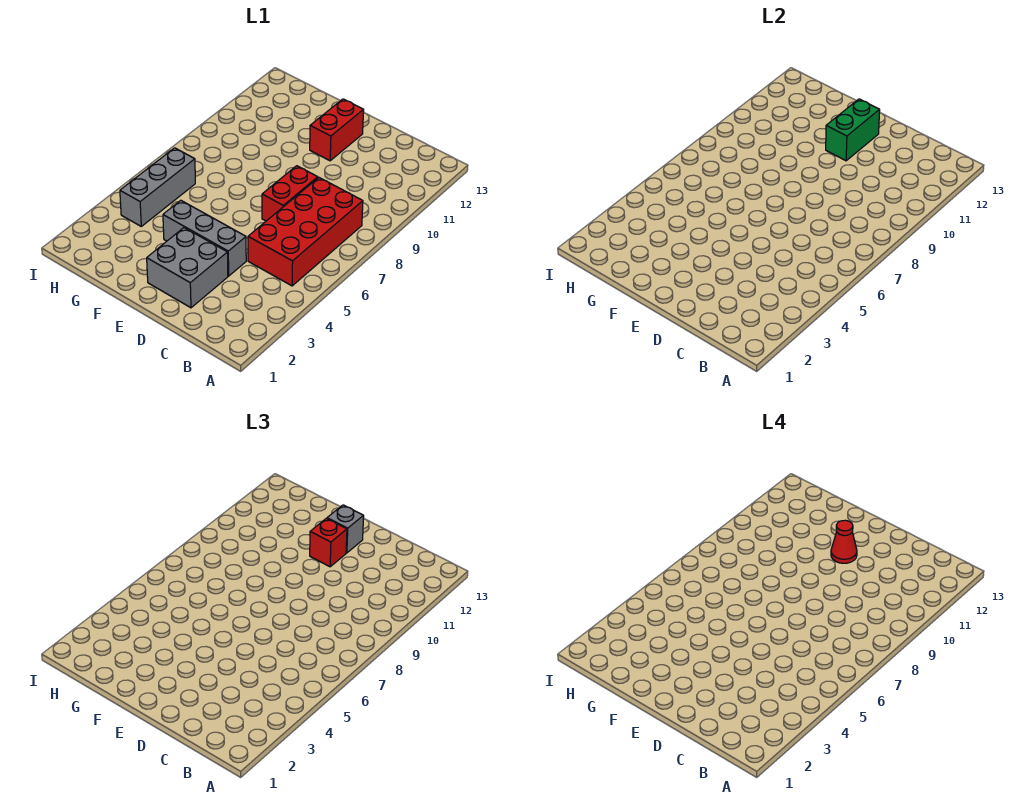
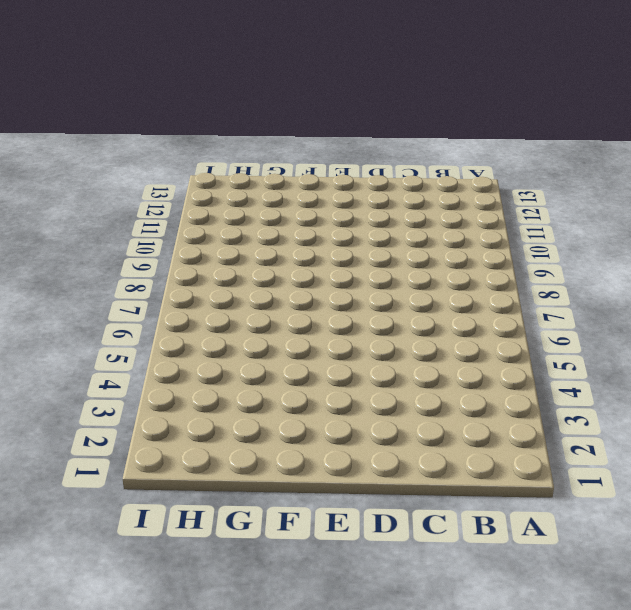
none -> red 2x4 brick [248,178,363,286]
none -> grey 2x2 brick [147,228,228,308]

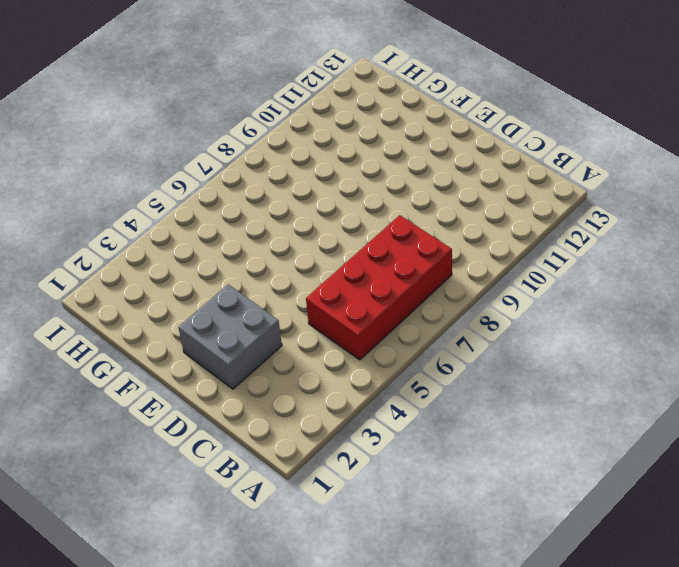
none -> grey 1x3 brick [163,200,246,276]
none -> red 1x2 brick [262,166,318,221]

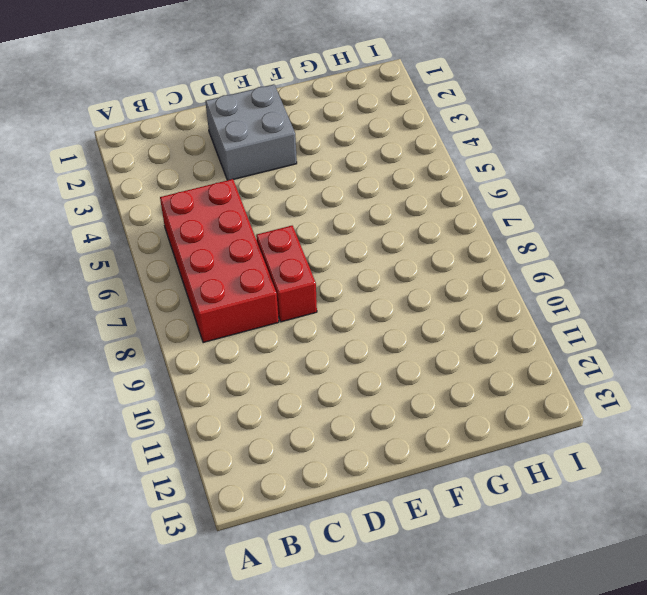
none -> grey 1x3 brick [163,200,246,276]
none -> red 1x2 brick [310,99,364,161]

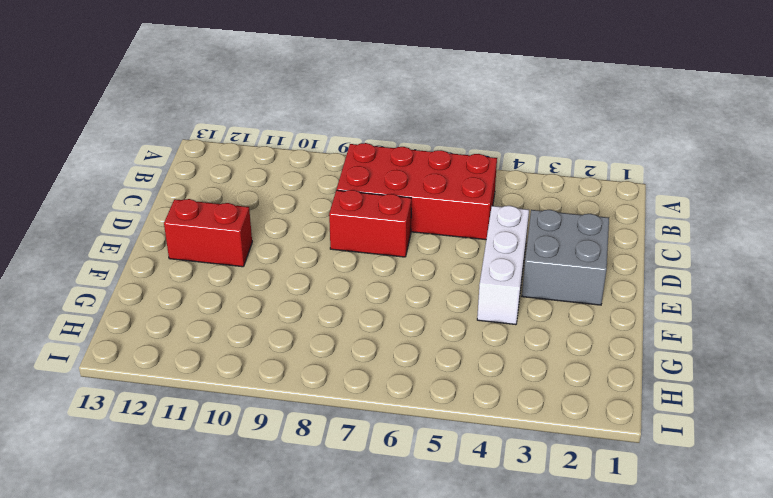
white 1x3 brick [477,206,529,325] -> grey 1x3 brick [163,200,246,276]
none -> grey 1x3 brick [120,148,195,226]
none -> green 1x2 brick [826,99,880,161]

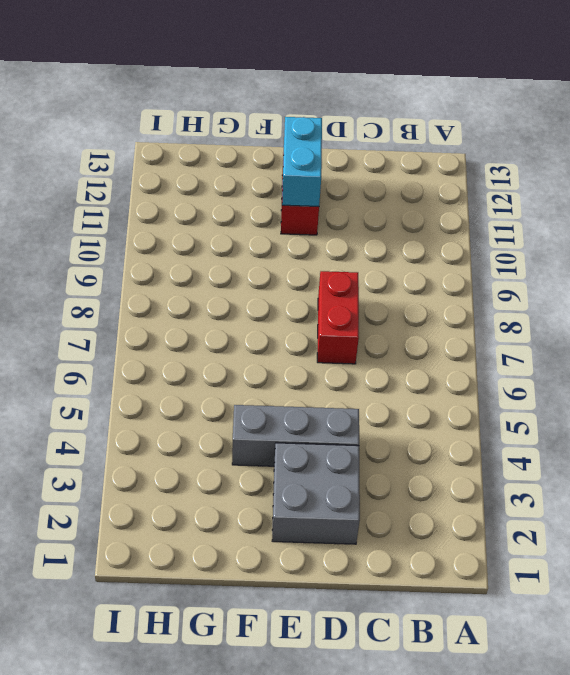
cyan 1x2 brick [282,117,322,207] -> green 1x2 brick [826,99,880,161]
none -> red 2x4 brick [248,178,363,286]
none -> grey 1x3 brick [120,148,195,226]

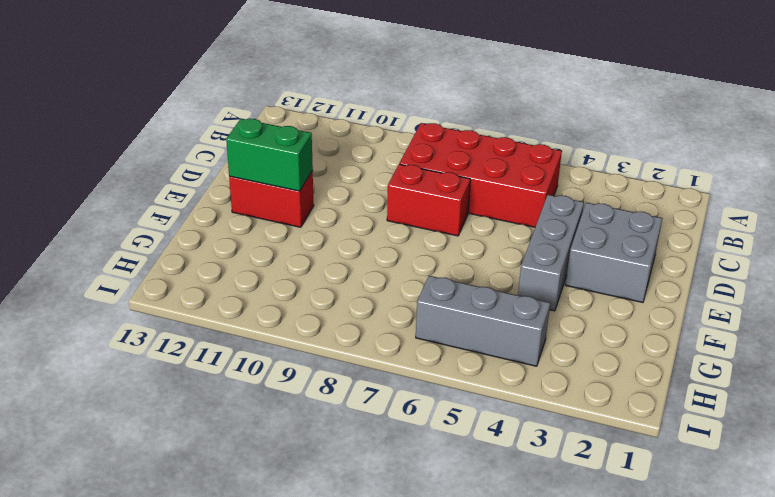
none -> red 1x1 brick [310,518,347,567]
none -> grey 1x1 brick [327,505,364,553]

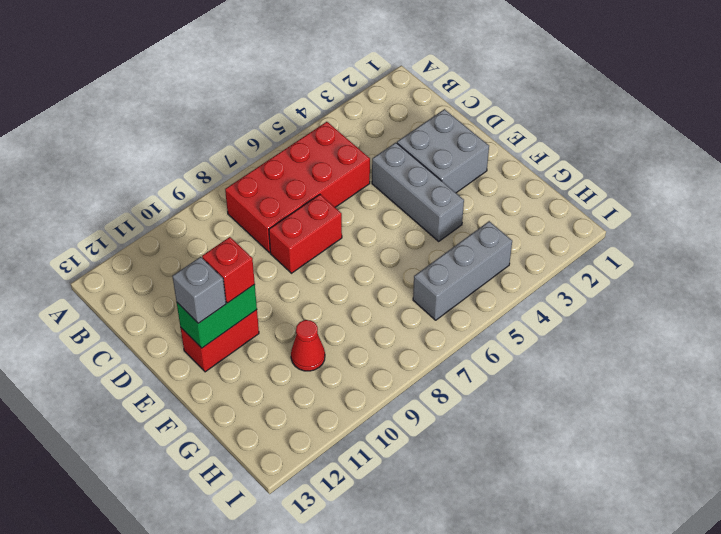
red 1x1 cone [291,320,325,371] -> red 1x1 cone moved to [831,520,857,563]

